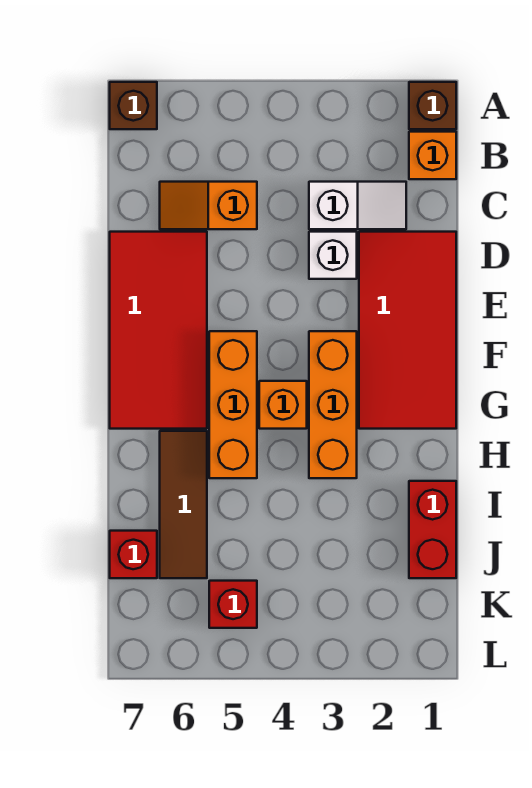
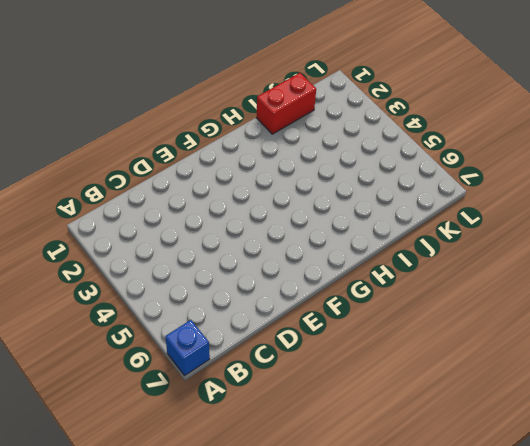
blue 1x1 brick [165,320,210,375] -> brown 1x1 brick [110,82,157,129]
none -> brown 1x1 brick [409,82,456,129]
none -> orange 1x1 brick [409,132,456,179]
none -> white 1x2 slope [309,182,406,229]

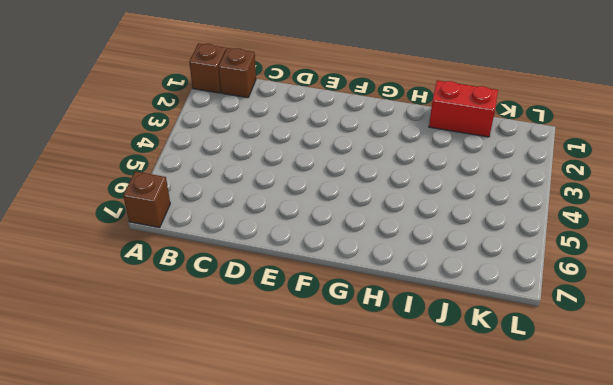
brown 1x1 brick [219,48,256,98] -> orange 1x1 brick [409,132,456,179]
none -> white 1x2 slope [309,182,406,229]
none -> orange 1x2 slope [160,182,257,229]
none -> red 2x4 tile [359,232,456,429]

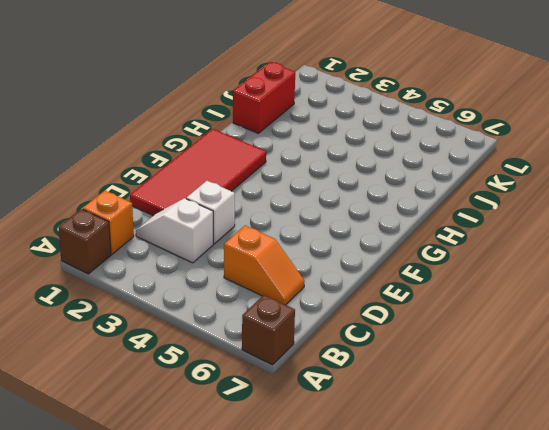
none -> red 2x4 tile [110,232,207,429]
none -> orange 1x3 brick [309,331,357,478]
none -> orange 1x3 brick [209,331,257,478]

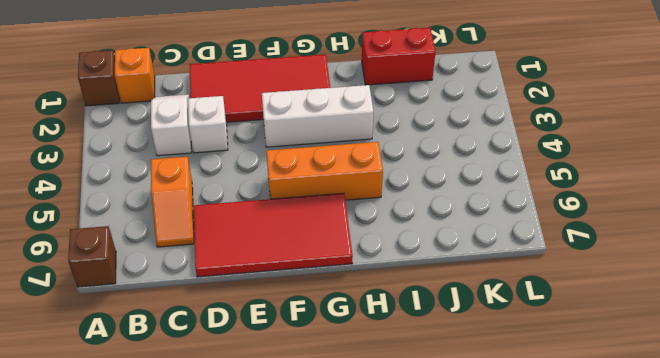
white 1x3 brick [262,85,374,147] -> orange 1x3 brick [309,331,357,478]
none -> orange 1x1 brick [259,381,307,429]
none -> brown 1x3 tile [160,431,207,578]
none -> red 1x1 brick [110,531,157,578]

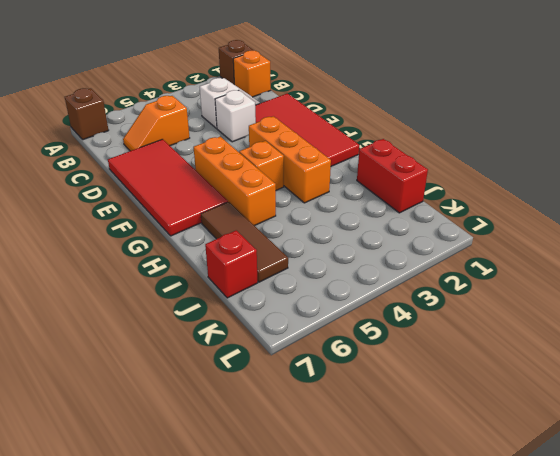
none -> red 1x1 brick [209,581,257,628]

